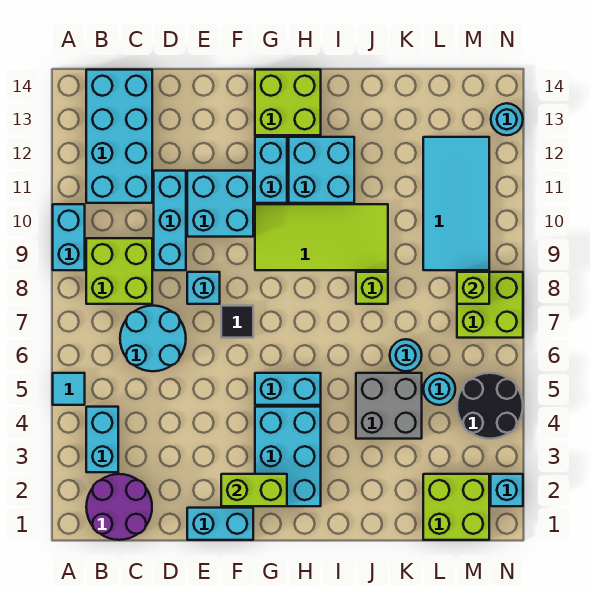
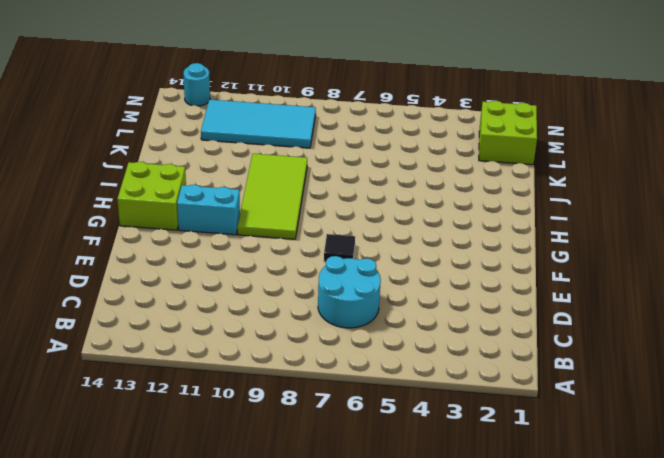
none -> cyan 1x1 tile [53,373,85,405]
none -> cyan 1x2 brick [53,204,85,270]
none -> purple 2x2 round brick [86,474,152,540]
none -> cyan 1x2 brick [86,407,118,472]

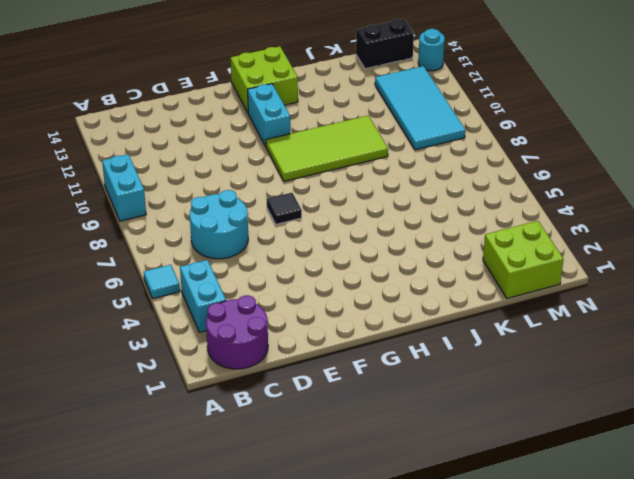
black 1x2 brick [356,19,414,69] -> none
none -> lime 2x2 brick [86,238,152,304]
none -> cyan 2x4 brick [86,70,152,203]
none -> cyan 1x3 brick [154,171,186,270]
none -> cyan 1x2 brick [187,508,253,540]

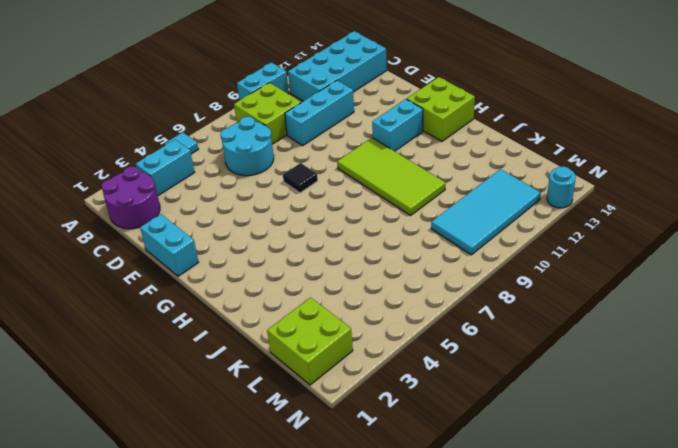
none -> cyan 1x1 brick [187,272,220,304]
none -> cyan 2x2 brick [187,171,253,237]
none -> cyan 2x3 brick [255,407,321,506]
none -> cyan 1x2 brick [255,373,321,405]

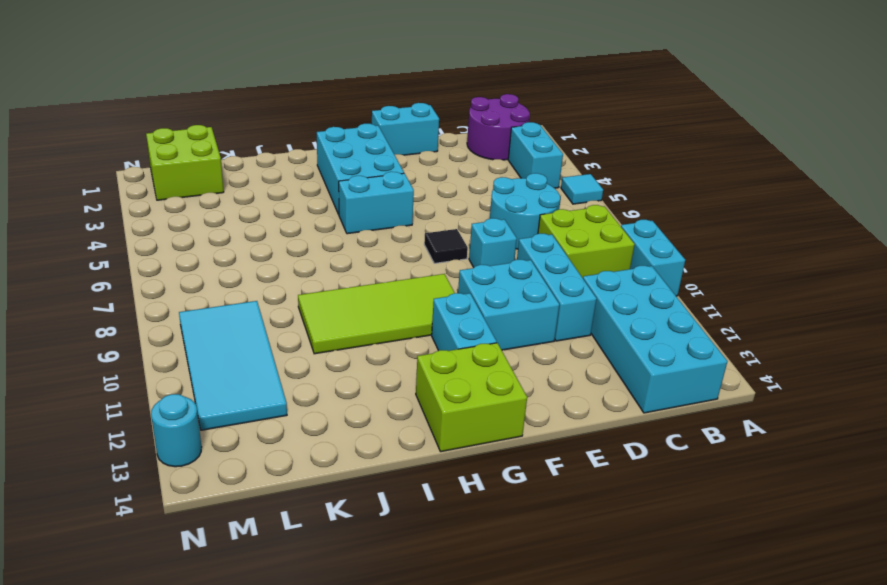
none -> cyan 2x2 brick [289,137,354,203]
none -> grey 2x2 brick [356,373,422,439]
none -> lime 1x1 brick [356,272,388,304]
none -> cyan 1x1 round brick [390,339,422,371]

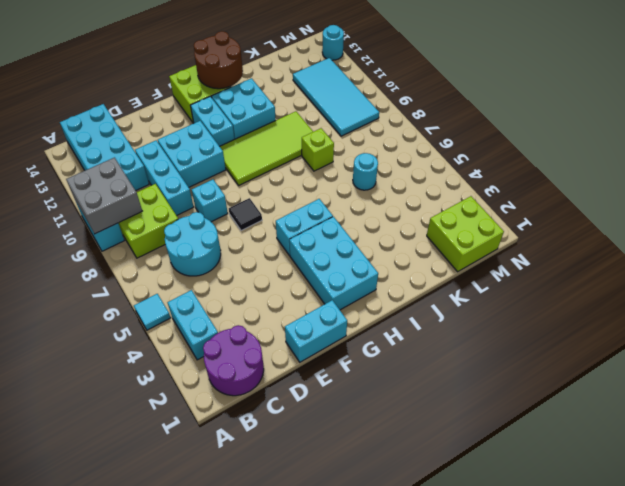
grey 2x2 brick [66,158,142,234] -> grey 2x2 brick moved to [356,373,422,439]
brown 2x2 round brick [194,31,243,89] -> none
none -> cyan 1x1 round brick [423,373,455,405]
none -> black 2x2 round brick [457,373,523,439]
none -> lime 2x2 brick [457,272,523,338]
none -> cyan 1x1 brick [491,474,523,506]

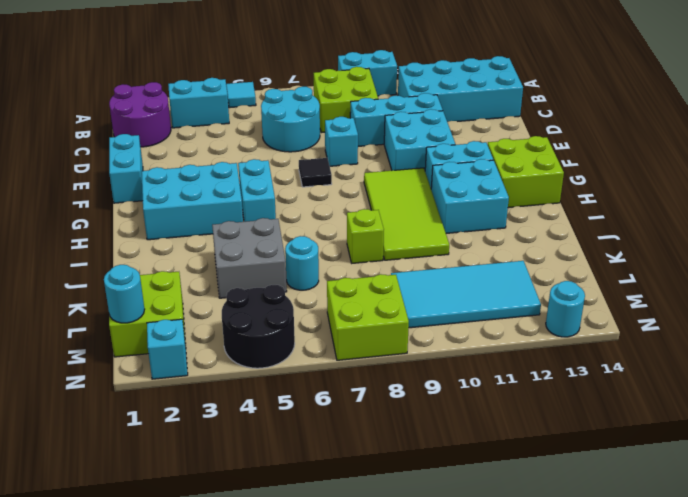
cyan 1x1 round brick [104,265,145,323] -> cyan 1x1 round brick moved to [423,373,455,405]
none -> lime 1x2 brick [221,474,287,506]
none -> lime 1x1 brick [457,272,489,304]

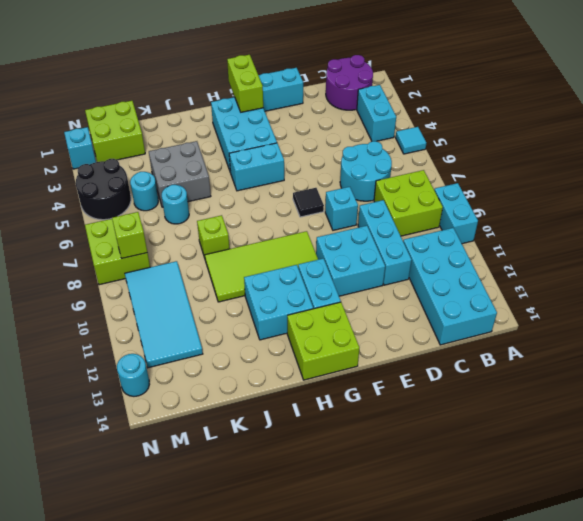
lime 1x2 brick [227,55,263,112] -> lime 1x2 brick turned to [221,474,287,506]

